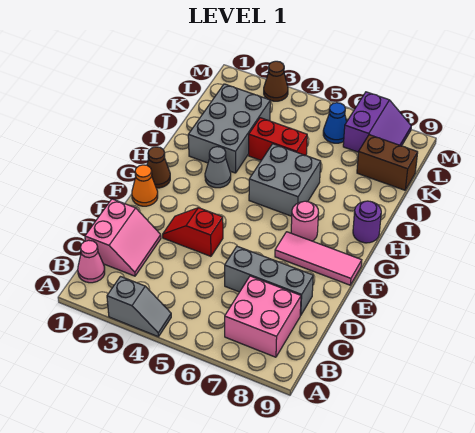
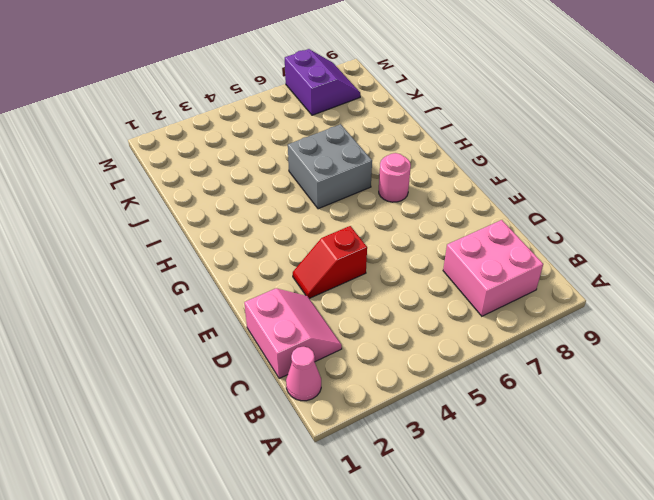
none -> grey 1x2 slope [107,277,171,337]
none -> grey 1x3 brick [225,246,313,315]
none -> orange 1x1 cone [132,165,158,206]

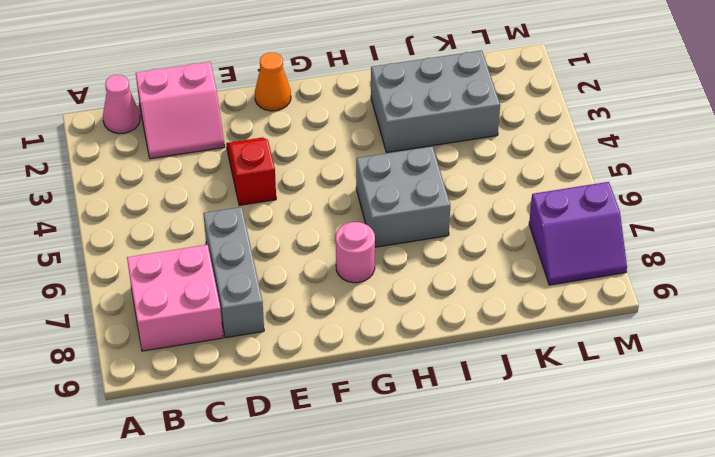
none -> grey 1x2 slope [107,277,171,337]
none -> pink 1x3 tile [275,232,362,285]
none -> brown 1x1 cone [147,147,170,188]

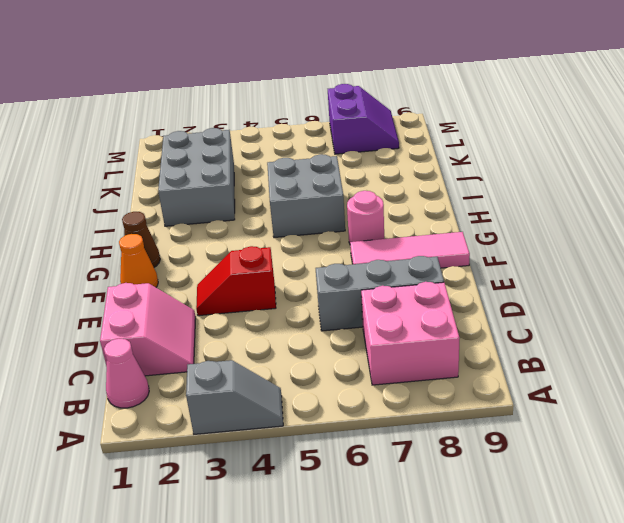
none -> grey 1x1 cone [205,147,231,188]
none -> purple 1x1 round brick [353,201,381,243]
none -> red 1x2 brick [249,118,307,160]

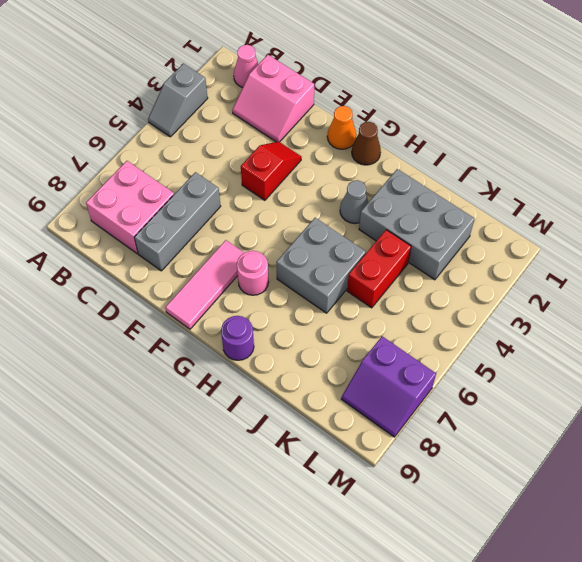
none -> brown 1x2 brick [357,135,418,190]
none -> blue 1x1 cone [323,103,347,143]
none -> brown 1x1 cone [264,61,288,101]

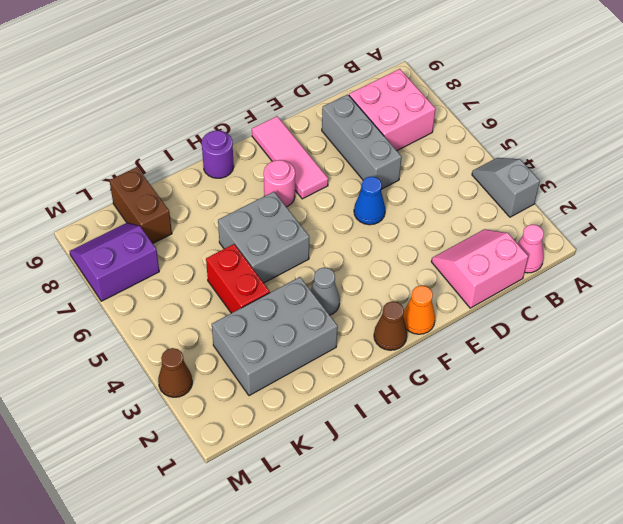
blue 1x1 cone [354,177,385,225] -> blue 1x1 cone moved to [323,103,347,143]
none -> red 1x2 slope [163,208,223,256]

